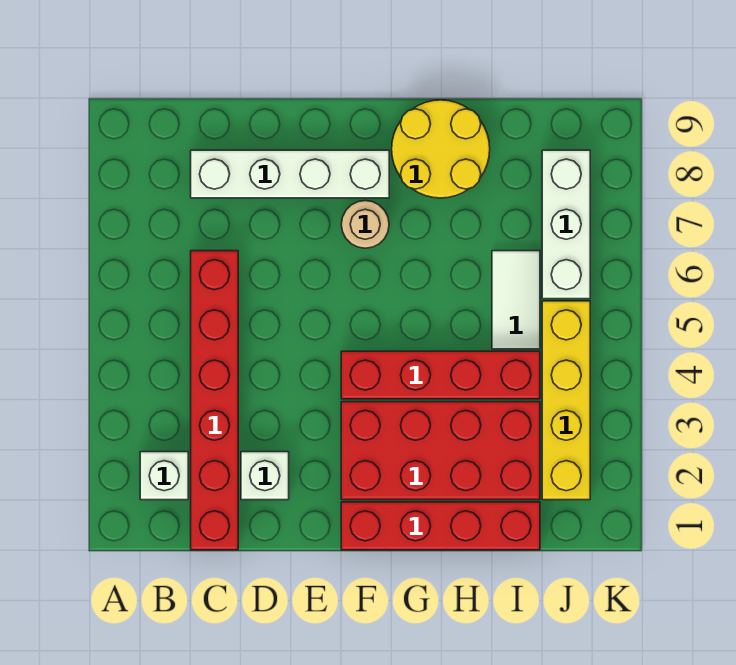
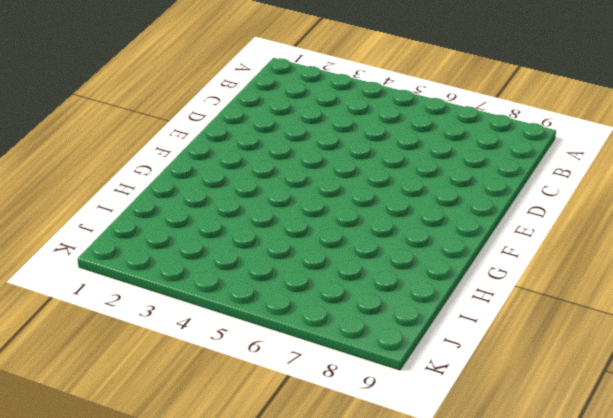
none -> white 1x1 brick [140,452,188,500]
none -> red 1x6 brick [191,251,238,550]
none -> white 1x4 brick [191,150,389,198]

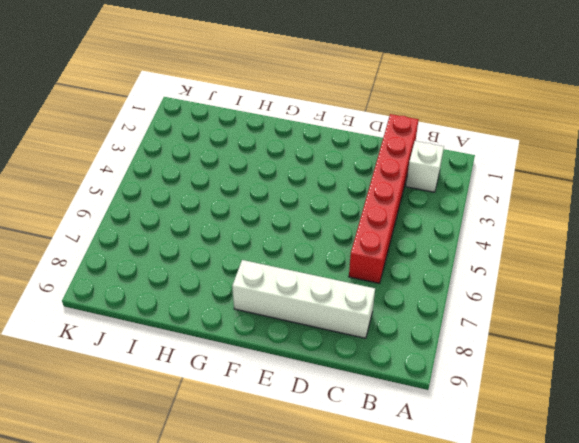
none -> white 1x1 brick [241,452,289,500]
none -> red 1x4 brick [341,502,540,550]
none -> red 2x4 brick [341,402,540,500]

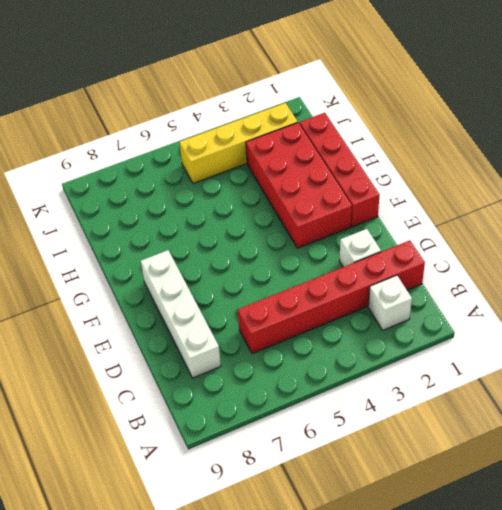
none -> red 1x4 brick [341,351,540,399]
none -> tan 1x1 round brick [341,201,389,248]
none -> yellow 2x2 round brick [392,100,490,198]

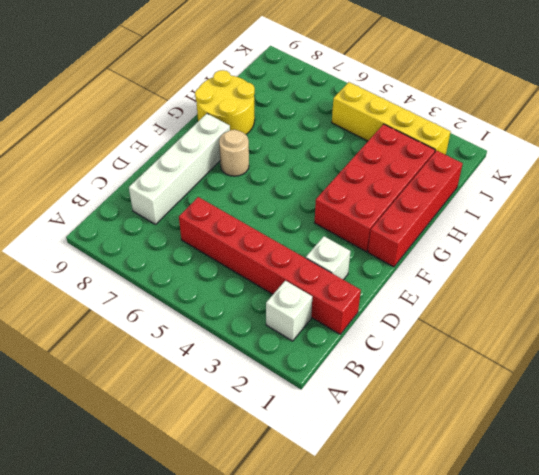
none -> red 1x4 brick [341,351,540,399]
none -> white 1x2 tile [492,251,540,349]
none -> white 1x3 brick [542,150,590,299]

